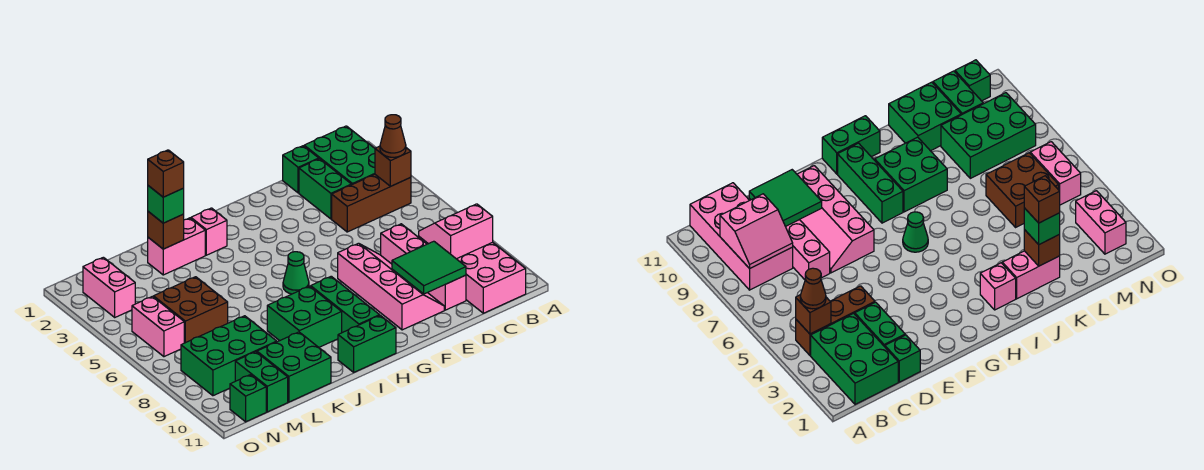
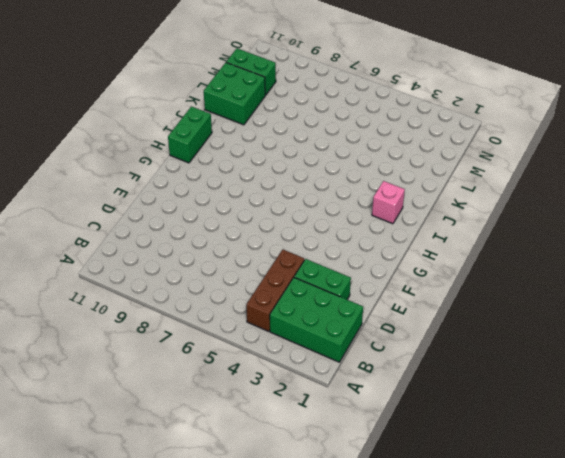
none -> pink 2x4 brick [419,237,526,313]
none -> green 1x1 brick [283,146,319,193]
none -> pink 1x4 brick [381,224,466,310]

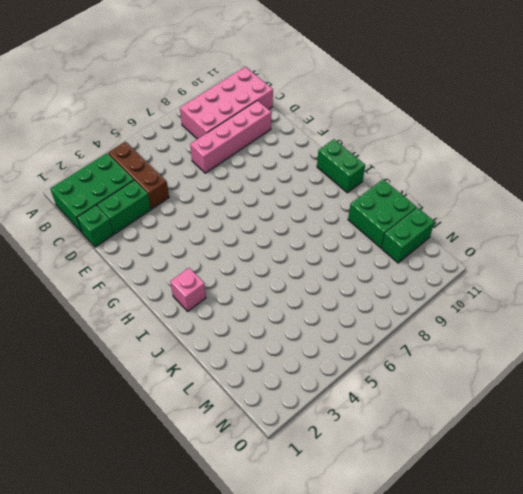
none -> pink 2x4 slope [338,243,444,330]
none -> green 1x1 cone [283,252,309,294]
none -> green 1x3 brick [311,276,380,333]

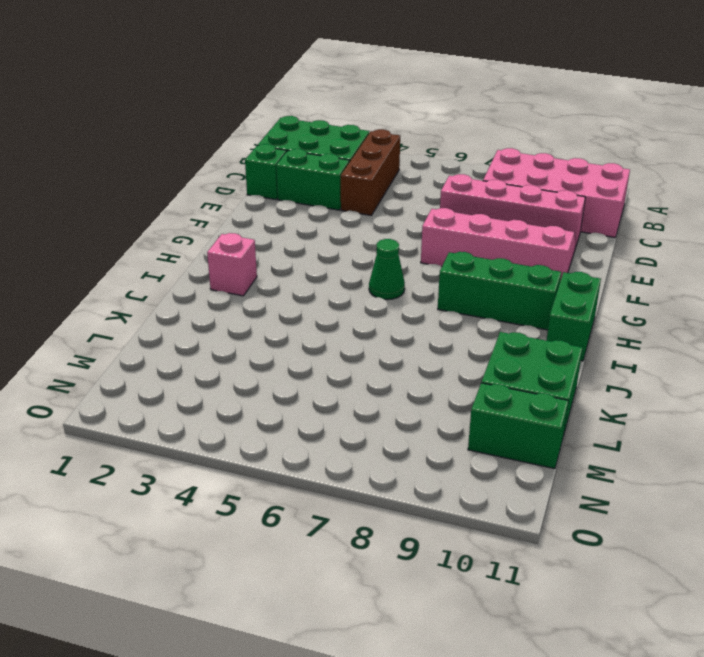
none -> green 2x2 brick [267,286,342,347]
none -> pink 1x2 brick [148,218,205,275]
none -> brown 2x2 brick [154,277,228,343]

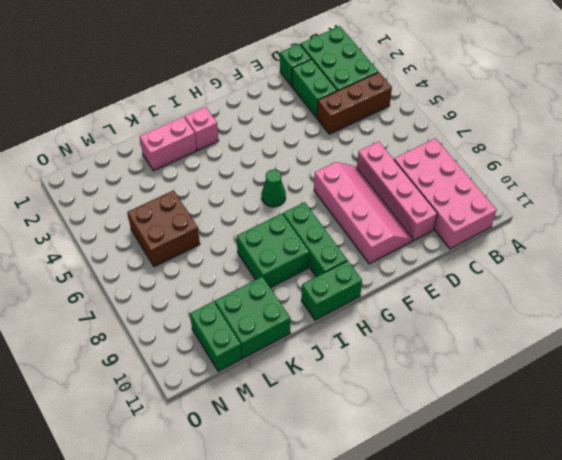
none -> green 2x3 brick [181,316,277,396]
none -> pink 1x2 brick [83,257,135,317]
none -> pink 1x2 brick [132,296,184,357]

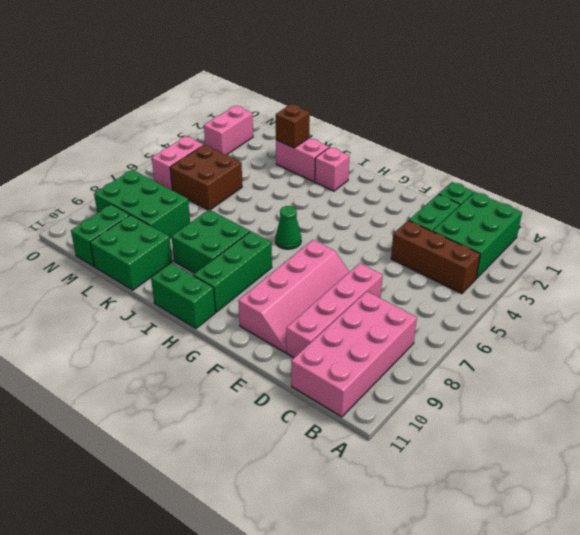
none -> green 1x1 brick [230,375,266,422]
none -> brown 1x1 brick [375,146,411,186]
none -> pink 2x2 slope [419,204,493,259]

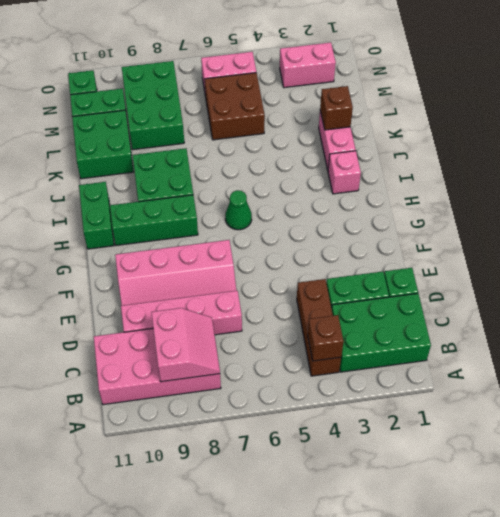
none -> green 2x2 tile [392,241,466,294]
none -> brown 1x1 cone [380,115,406,157]
none -> green 1x1 brick [148,186,184,223]

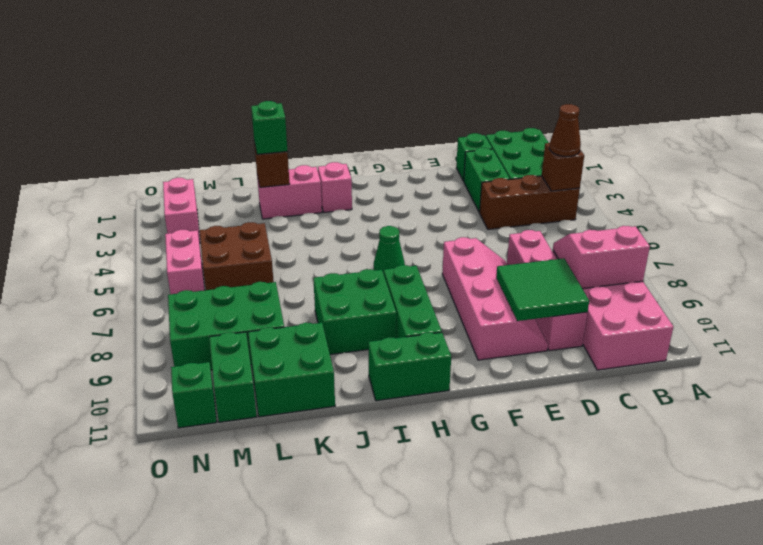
none -> brown 1x1 brick [148,150,184,197]

